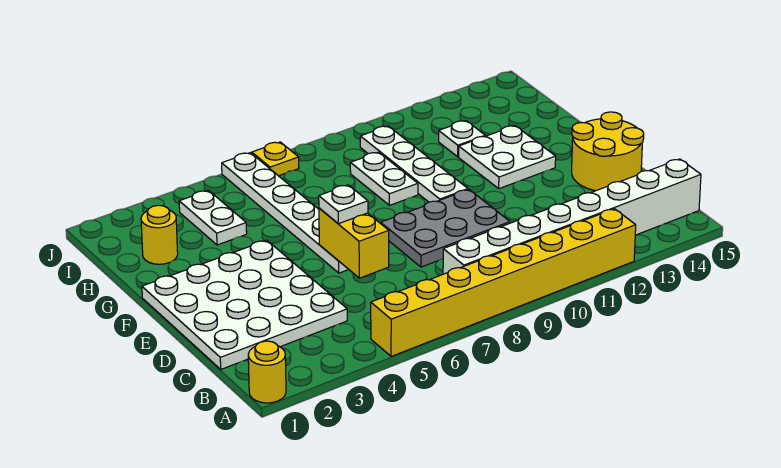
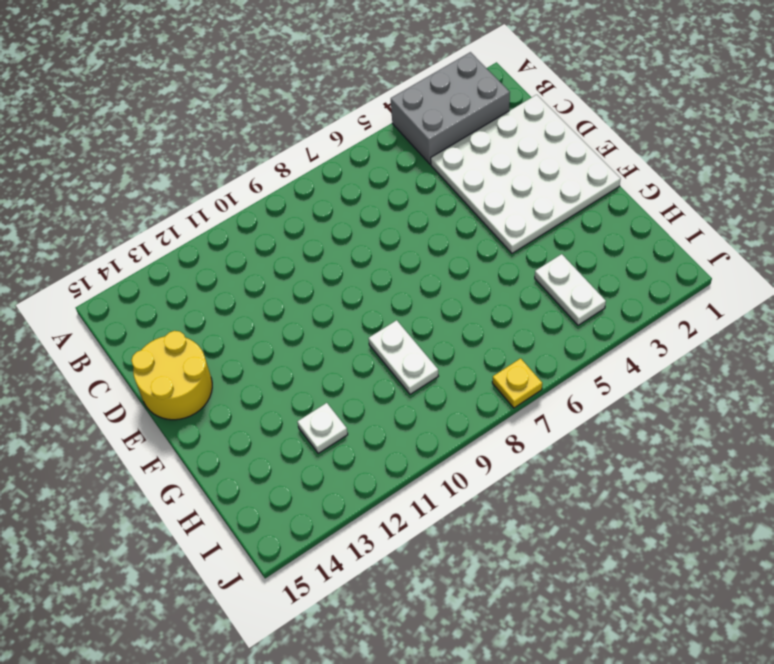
grey 2x3 brick [391,52,510,164] -> none
none -> yellow 1x1 round brick [248,341,286,403]
none -> yellow 1x8 brick [371,209,636,356]
none -> white 1x8 brick [443,159,701,274]

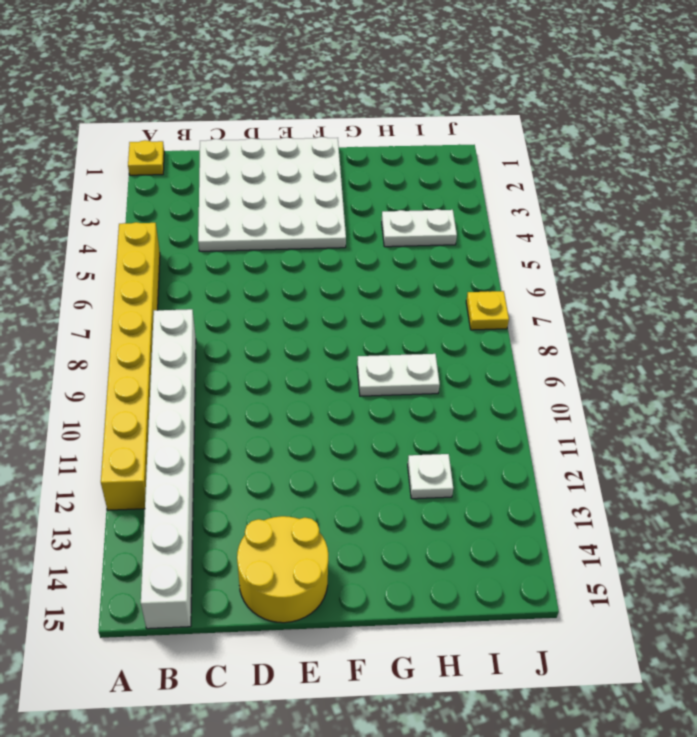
yellow 1x1 plate [128,140,164,175] -> yellow 1x1 round brick [248,341,286,403]
none -> grey 2x3 plate [381,190,510,267]
none -> white 1x6 plate [222,153,349,273]
none -> white 1x4 plate [360,126,468,202]

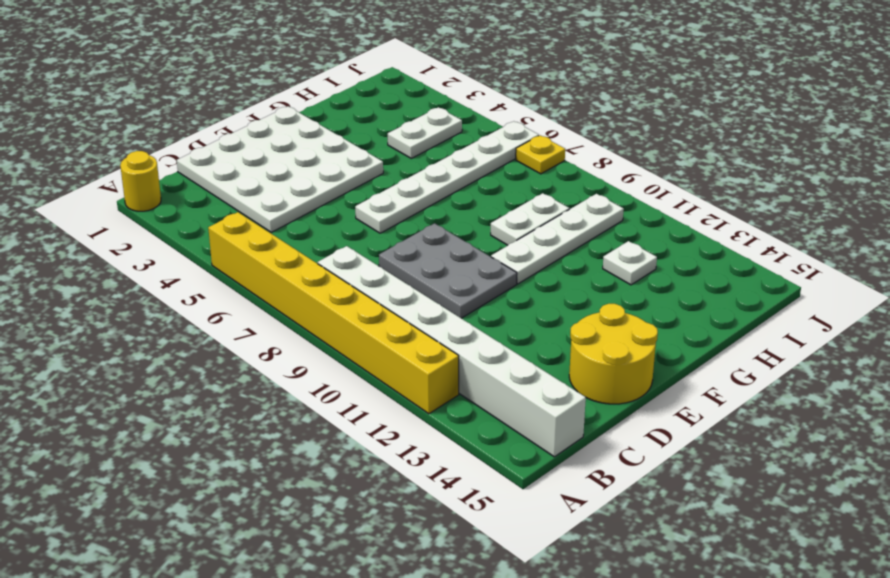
none -> white 2x2 plate [459,126,556,189]
none -> yellow 1x1 round brick [141,205,178,264]
none -> yellow 1x2 brick [319,208,389,278]

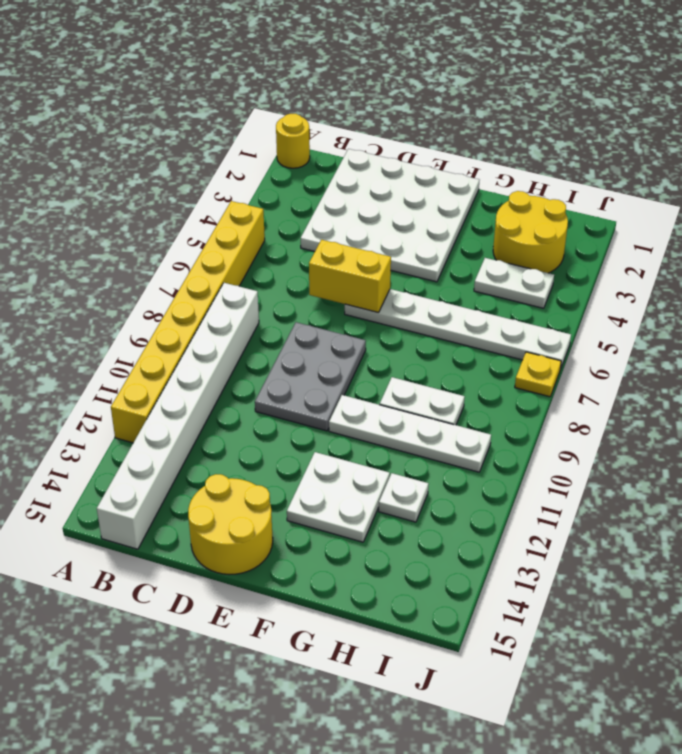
yellow 2x2 round brick [493,191,568,273] -> yellow 1x1 round brick [141,205,178,264]
none -> white 1x1 plate [319,185,368,224]

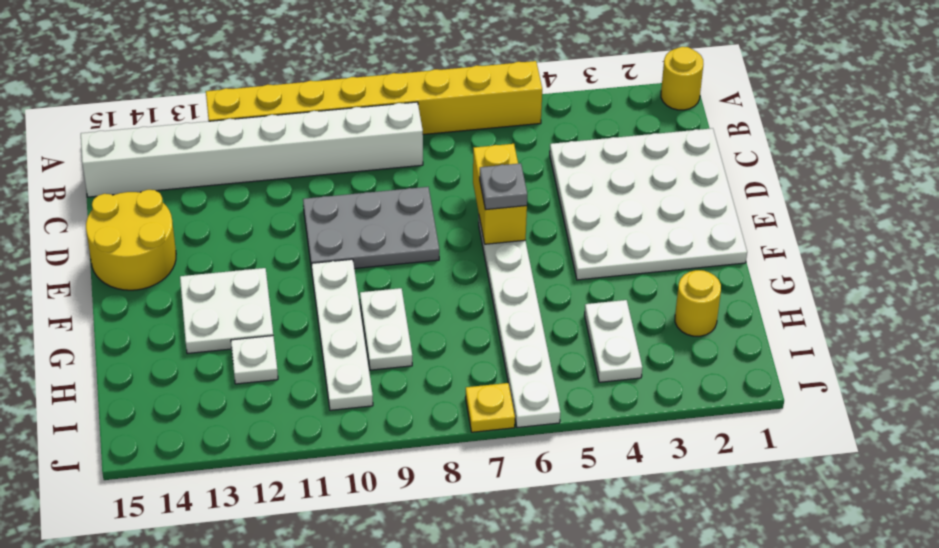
grey 1x1 plate [480,163,527,210] -> white 1x1 plate [319,185,368,224]

